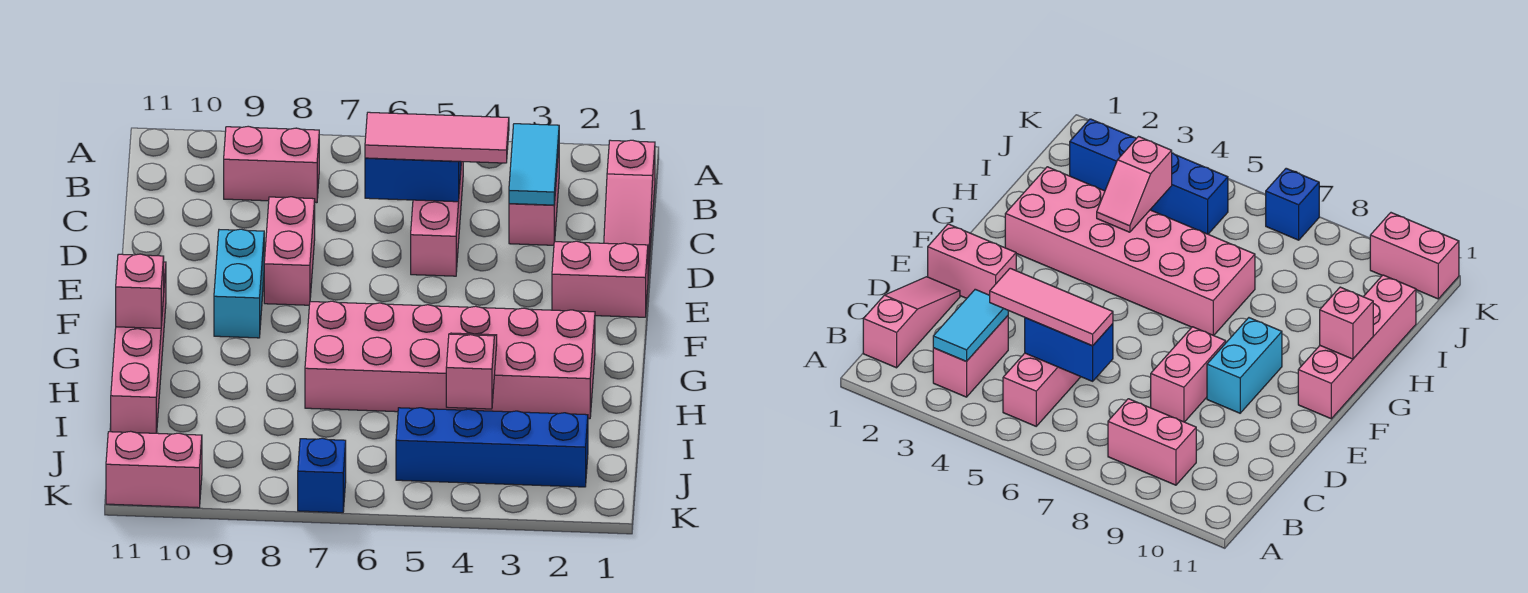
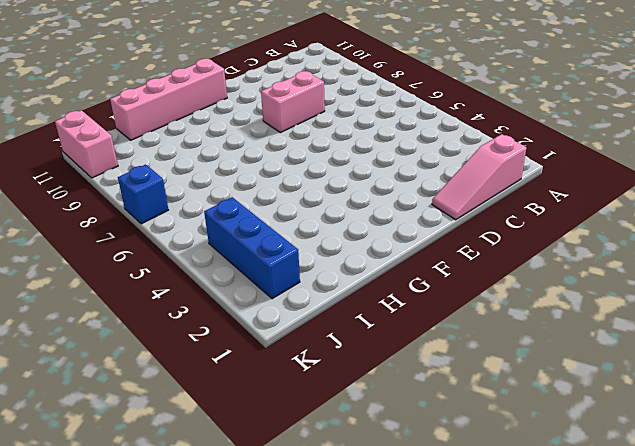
blue 1x3 brick [204,197,300,299] -> blue 1x4 brick [396,408,588,487]
none -> pink 1x2 brick [509,148,559,245]
none -> pink 1x3 brick [411,162,463,276]
none -> pink 1x2 brick [224,126,319,203]

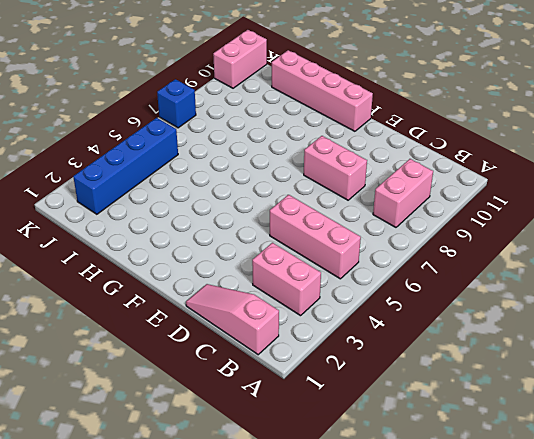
none -> pink 1x2 brick [552,241,648,317]
none -> cyan 1x2 brick [214,229,264,338]
none -> pink 2x6 brick [305,301,595,419]

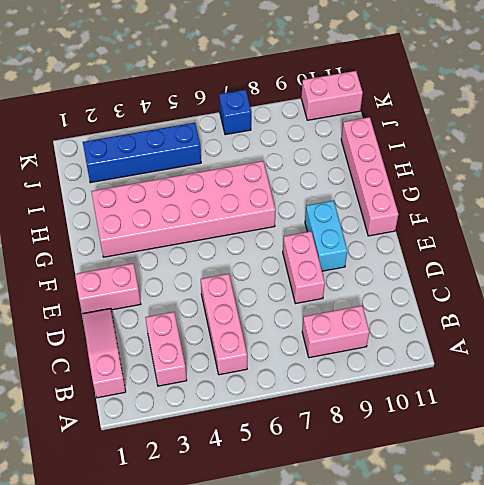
none -> cyan 1x2 tile [509,124,559,205]
none -> blue 1x2 brick [365,158,461,202]
none -> pink 1x1 brick [116,254,164,328]

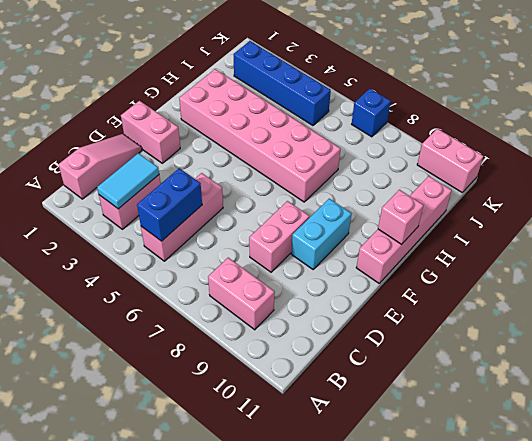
blue 1x2 brick [137,168,202,241] -> blue 1x2 brick turned to [365,158,461,202]
none -> pink 1x2 slope [446,333,497,409]
none -> pink 1x3 tile [365,112,509,163]

